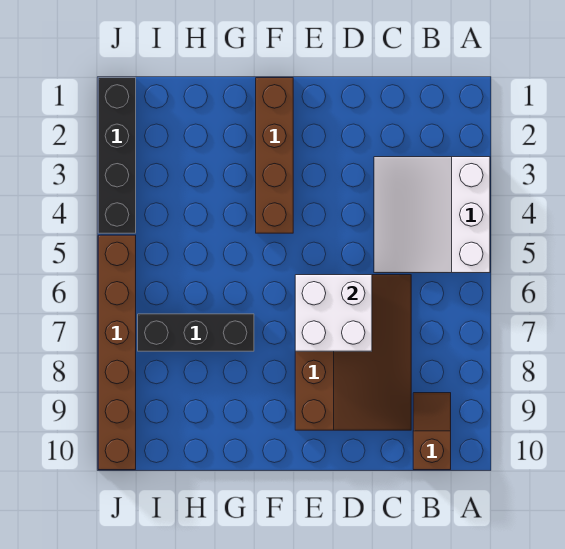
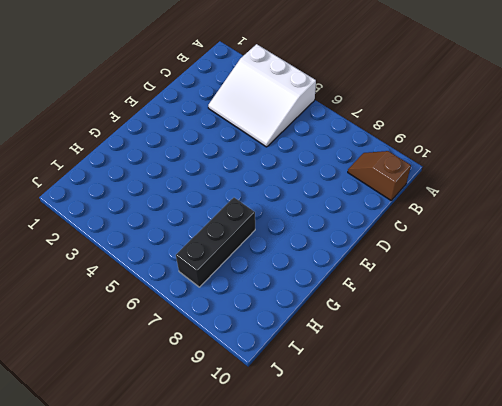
none -> brown 3x4 slope [295,275,411,430]
none -> brown 1x4 brick [256,78,293,233]

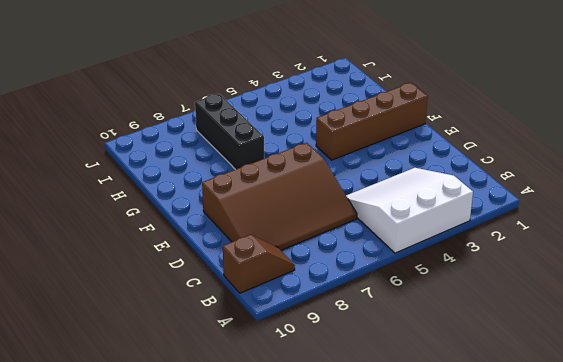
none -> black 1x4 brick [98,78,136,233]
none -> brown 1x6 brick [98,235,136,470]

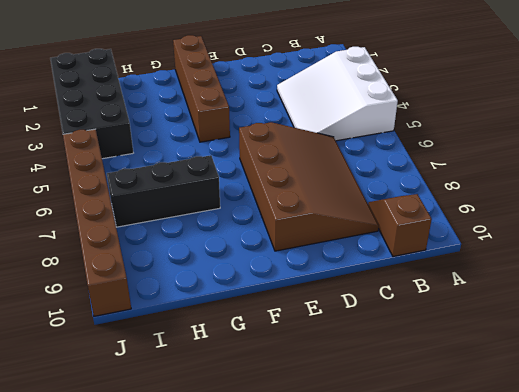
black 2x4 brick [50,49,133,159] -> black 1x4 brick [98,78,136,233]
none -> white 2x2 brick [295,275,372,351]

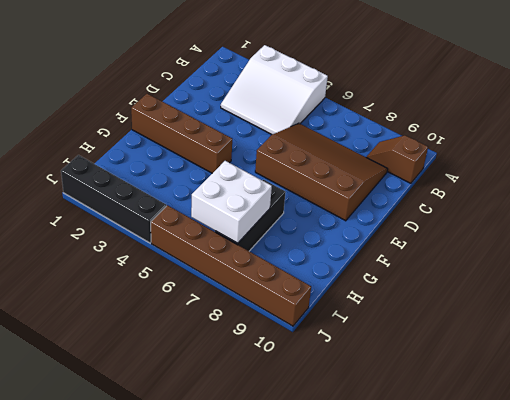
white 2x2 brick [191,161,272,243] -> white 2x2 brick moved to [295,275,372,351]

